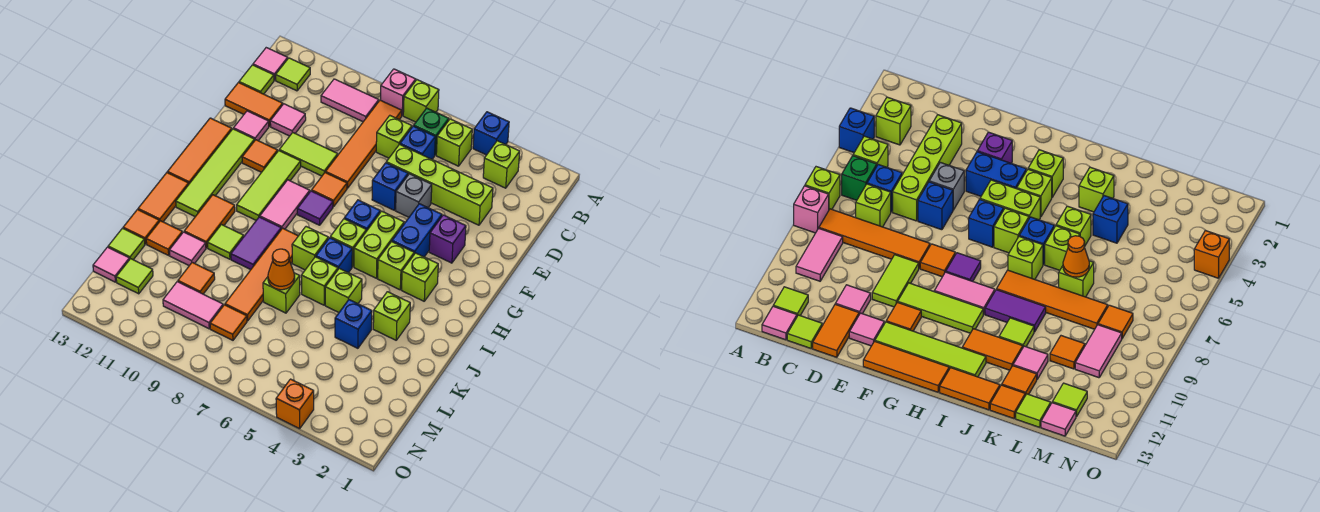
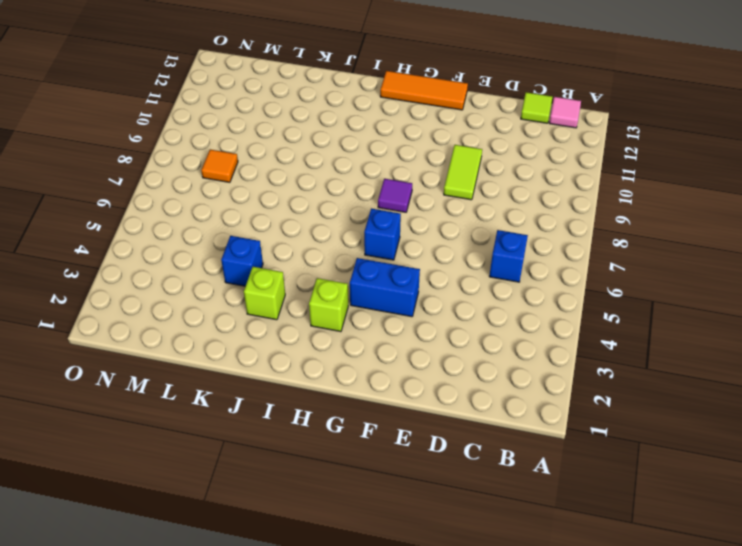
none -> blue 1x1 brick [473,112,509,155]
none -> lime 1x1 brick [403,80,439,122]
none -> pink 1x1 brick [381,69,416,115]
none -> lime 1x1 brick [483,141,520,188]

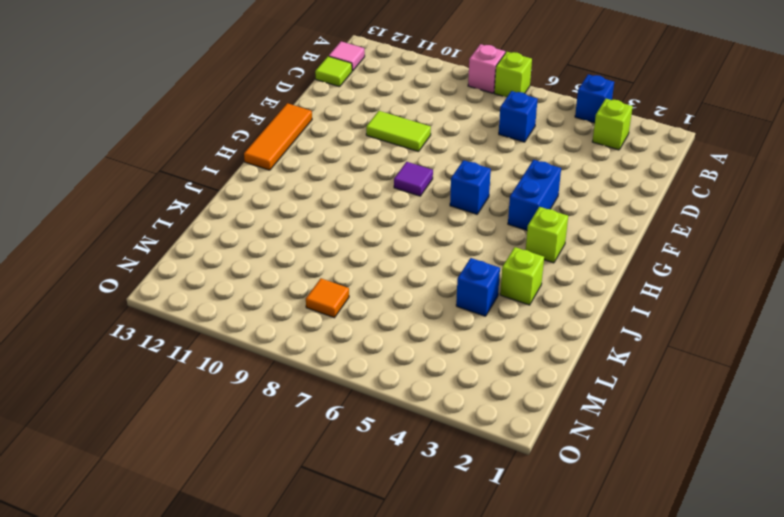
none -> lime 1x1 brick [436,119,472,166]
none -> green 1x1 brick [414,108,449,155]
none -> orange 1x4 tile [326,100,402,188]
none -> pink 1x2 tile [321,79,379,122]

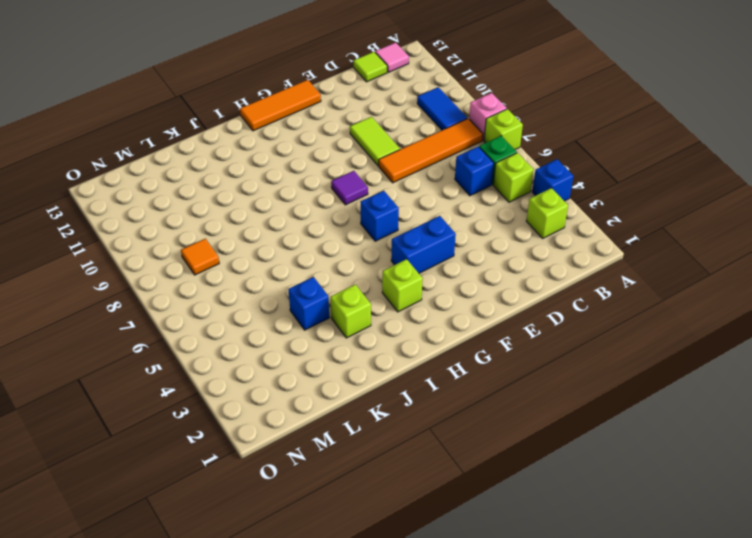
blue 1x2 tile [417,87,467,130] -> pink 1x2 tile [321,79,379,122]
none -> lime 1x1 tile [276,58,310,91]
none -> lime 1x1 brick [376,116,412,158]
none -> lime 1x4 brick [386,144,493,225]
none -> pink 1x1 tile [270,104,306,136]

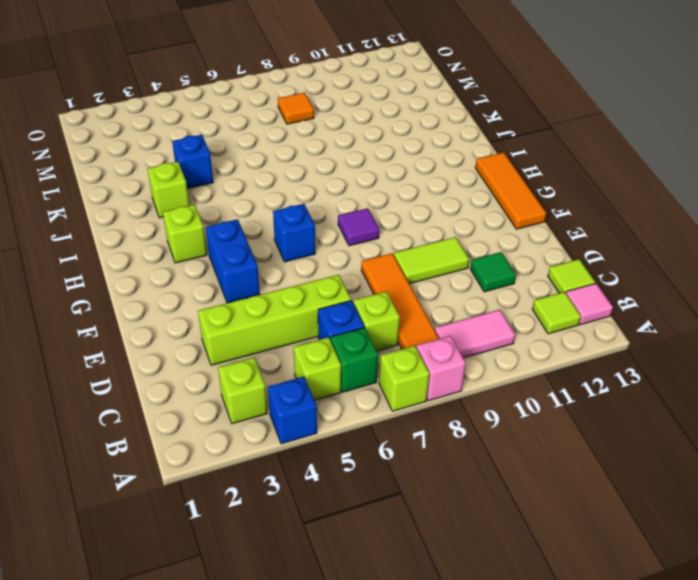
green 1x1 tile [470,252,516,292] -> pink 1x1 tile [270,104,306,136]
none -> orange 1x2 tile [225,83,283,126]
none -> grey 1x1 brick [396,174,432,217]
none -> blue 1x1 brick [372,163,408,210]
none -> pink 1x1 tile [234,111,269,141]

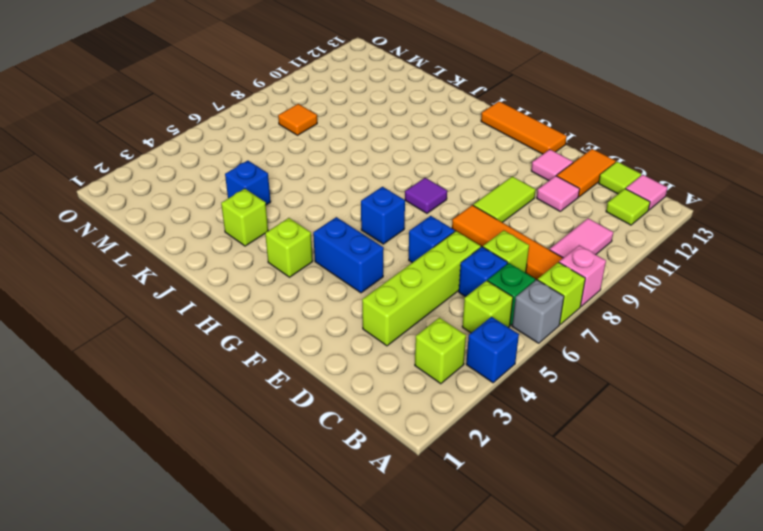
grey 1x1 brick [512,280,564,343] -> grey 1x1 brick moved to [396,174,432,217]
none -> purple 1x1 brick [429,215,466,263]
none -> orange 1x1 tile [312,172,347,207]
none -> lime 1x3 tile [237,151,301,220]
none -> orange 1x1 tile [242,140,278,172]

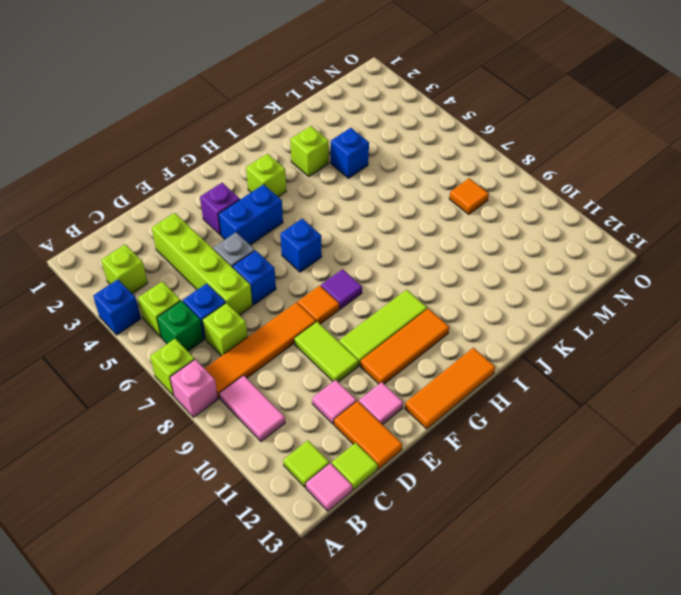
orange 1x3 tile [360,308,449,384] -> orange 1x1 tile [242,140,278,172]
none -> lime 1x4 tile [176,129,255,217]
none -> lime 1x2 brick [354,211,404,278]
none -> pink 1x2 tile [260,180,310,229]
none -> lime 1x1 brick [378,242,414,290]

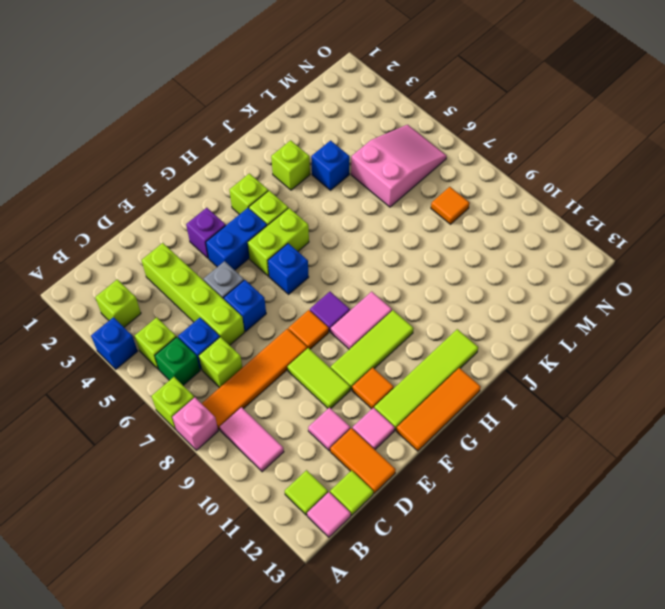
pink 2x3 slope [351,125,447,207] -> none
none -> lime 1x1 brick [330,219,366,267]
none -> blue 1x1 brick [316,238,352,273]
none -> lime 1x1 brick [292,227,328,270]
none -> orange 1x4 tile [225,228,298,321]

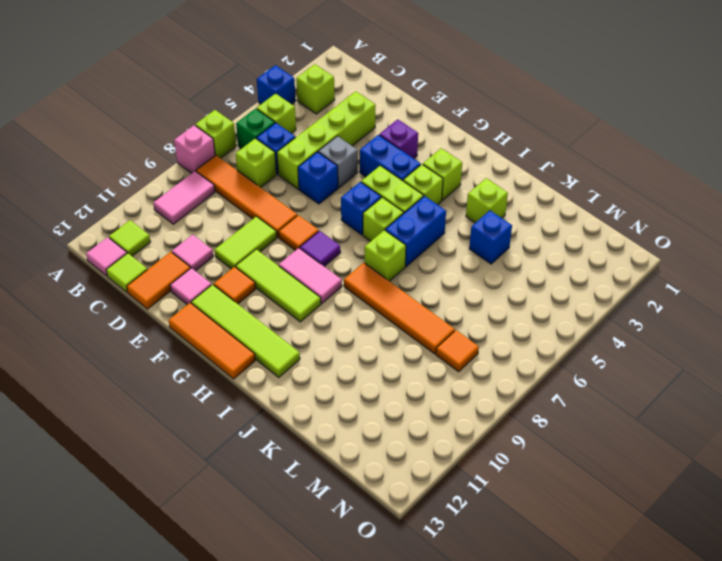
blue 1x2 brick [385,196,446,267] -> blue 1x1 brick [316,238,352,273]
none -> purple 1x2 tile [231,217,281,270]
none -> orange 1x2 tile [184,195,235,248]
none -> orange 1x2 tile [138,173,189,222]
none -> lime 1x1 brick [325,268,362,312]

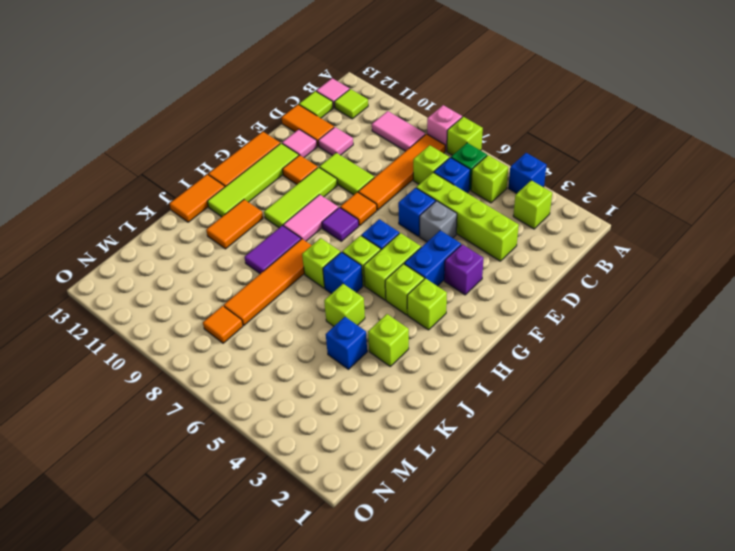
none -> lime 1x1 brick [301,257,338,305]
none -> lime 1x1 tile [208,225,244,259]
none -> lime 1x1 brick [263,273,300,313]
none -> pink 1x1 tile [169,232,206,265]

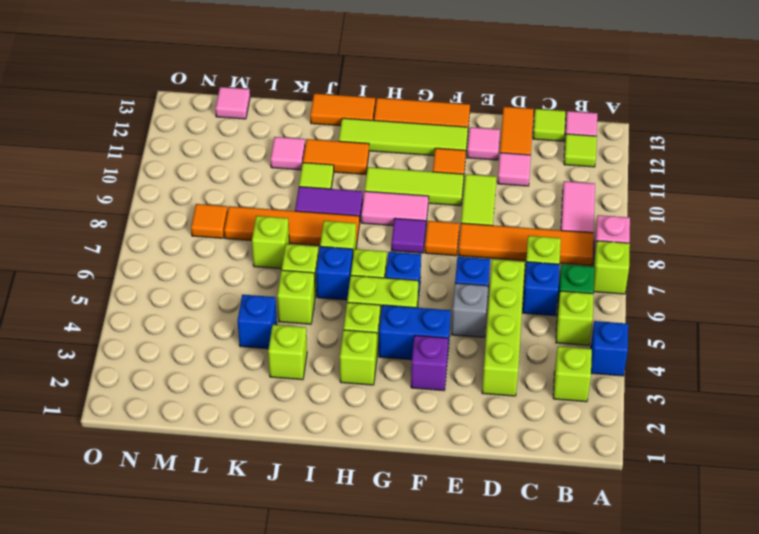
none -> orange 1x1 tile [146,221,182,255]
none -> orange 1x1 tile [123,210,159,244]
none -> orange 1x1 tile [178,262,215,294]
none -> lime 1x1 tile [108,228,145,260]

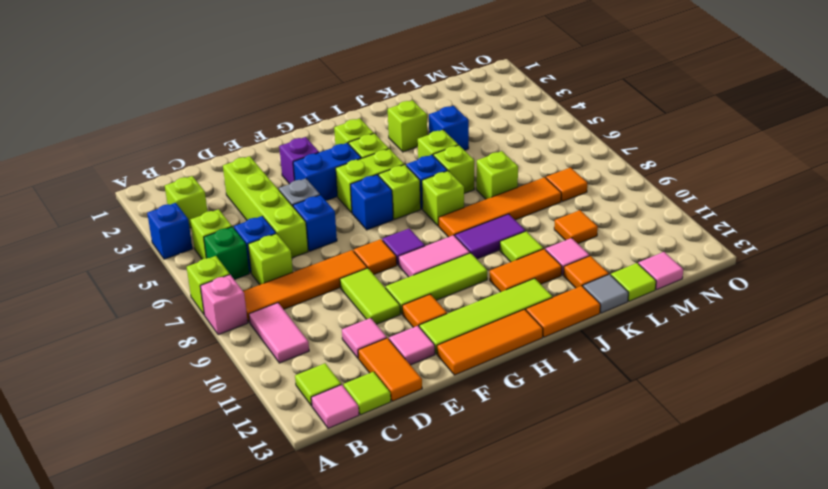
grey 1x1 tile [583,274,629,313] -> orange 1x1 tile [123,210,159,244]
none -> pink 1x2 tile [163,282,223,329]
none -> lime 1x1 tile [116,258,153,294]
none -> orange 1x1 brick [276,379,314,429]
none -> orange 1x1 cone [268,249,295,290]

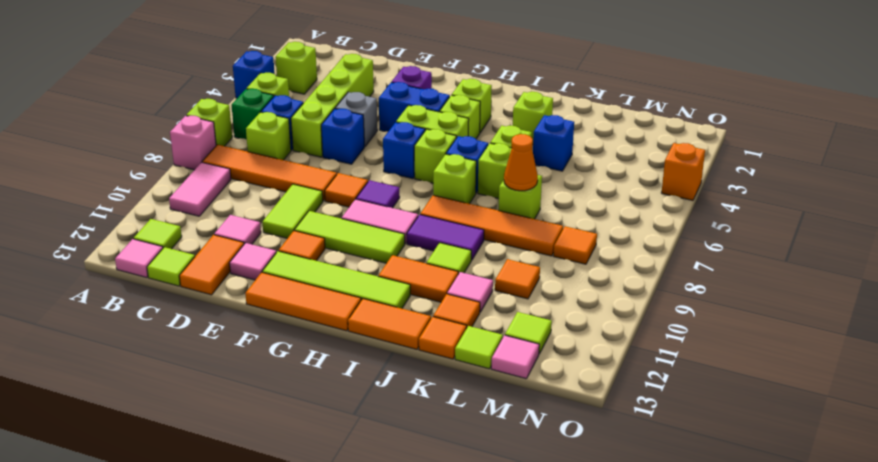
none -> pink 1x2 tile [163,282,223,329]

